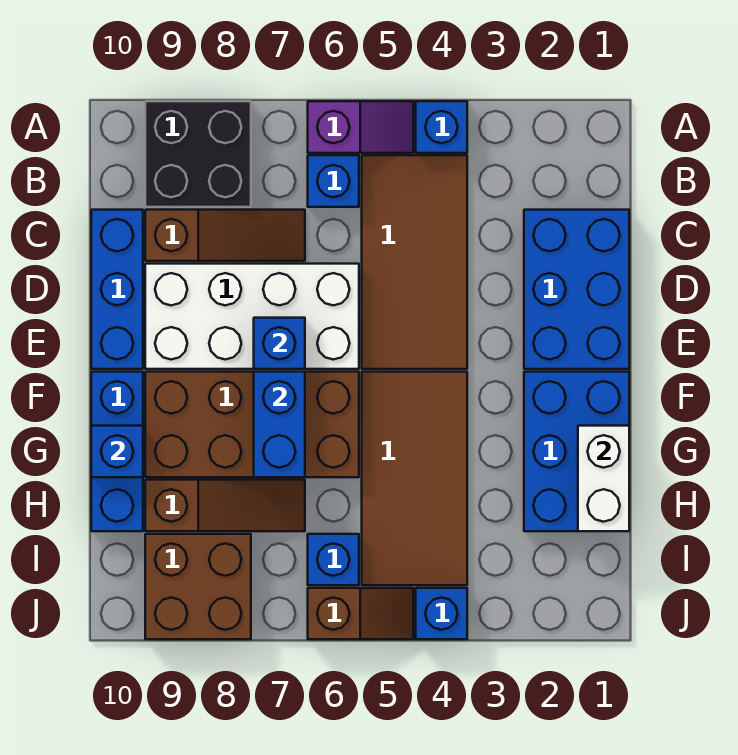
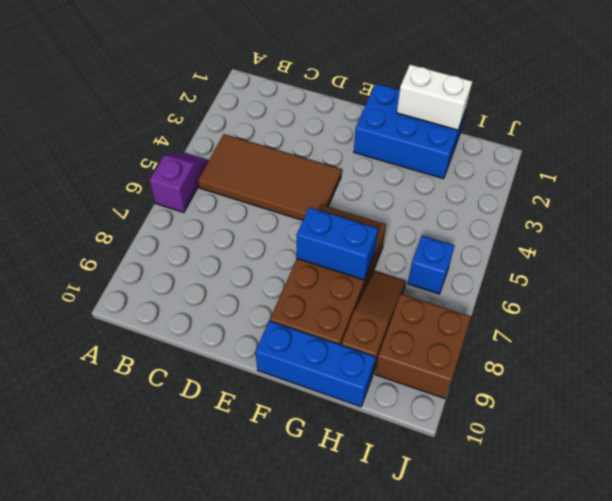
none -> blue 1x1 brick [416,101,467,153]
none -> black 2x2 brick [145,101,251,207]
none -> blue 1x1 brick [308,155,359,207]

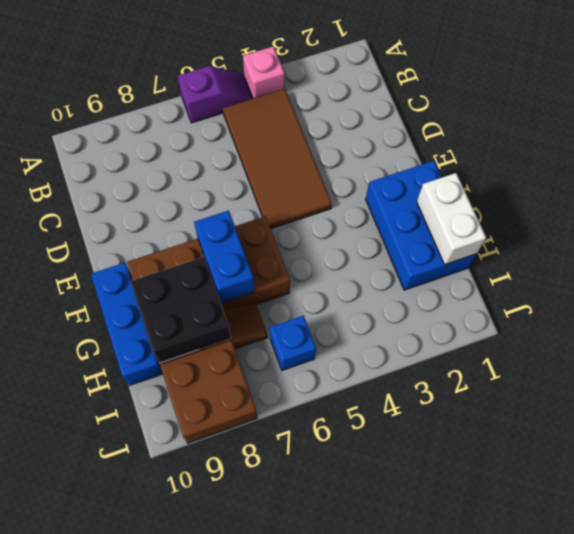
pink 1x1 brick [243,47,285,98] -> blue 1x1 brick [416,101,467,153]
black 2x2 brick [131,257,231,363] -> black 2x2 brick moved to [145,101,251,207]
none -> blue 1x1 brick [308,155,359,207]
none -> blue 2x3 brick [524,210,629,369]
none -> brown 1x3 slope [145,210,305,261]

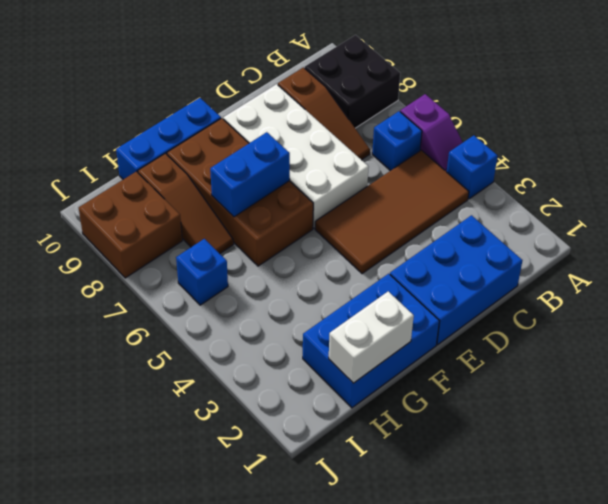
none -> blue 1x3 brick [91,210,143,369]
none -> brown 2x4 tile [362,372,467,585]
none -> blue 1x1 brick [416,588,467,639]

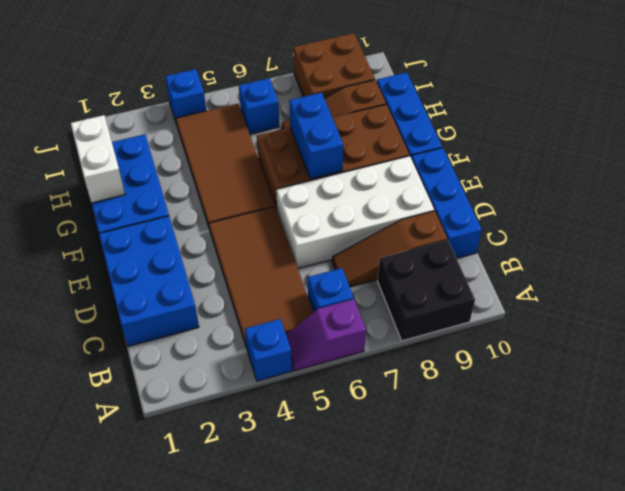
none -> brown 1x2 slope [308,588,413,639]
none -> blue 1x1 brick [254,318,305,369]
none -> blue 1x1 brick [91,426,143,477]

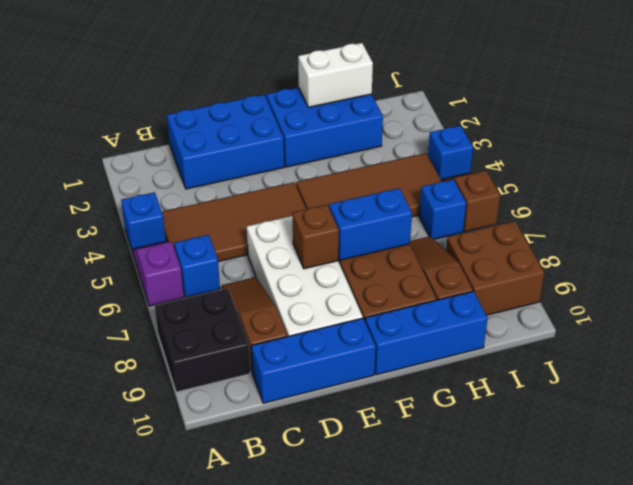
brown 1x1 brick [293,205,339,269] -> blue 1x1 brick [254,318,305,369]
none -> blue 1x1 brick [91,426,143,477]

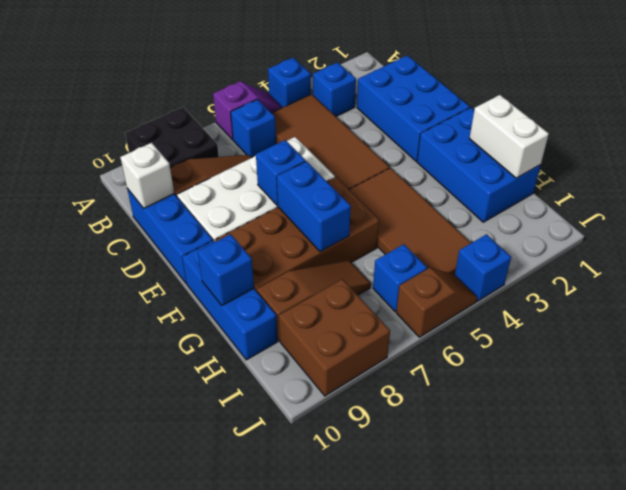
blue 1x1 brick [313,62,356,116] -> none
white 1x1 brick [120,143,174,208] -> none

